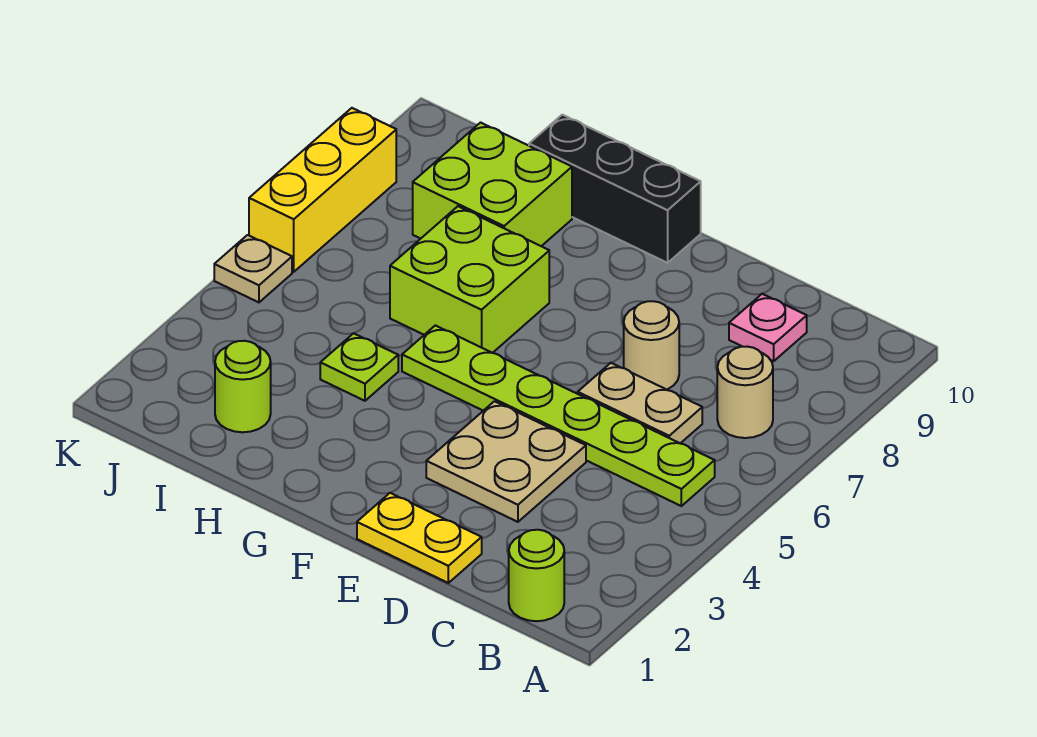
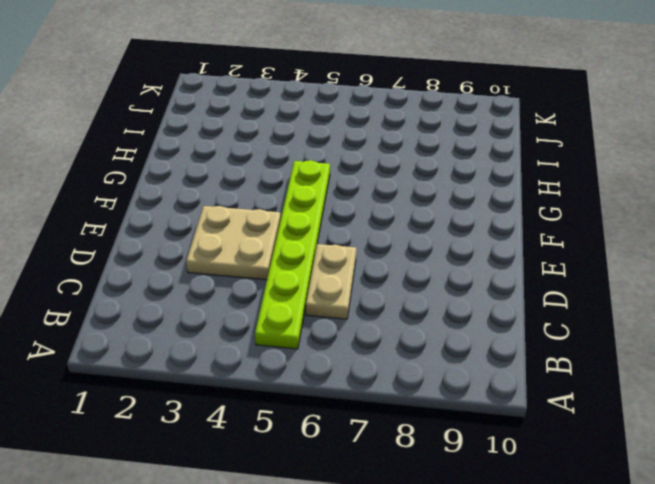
none -> lime 1x1 round brick [509,530,564,621]
none -> tan 1x1 round brick [717,347,773,438]
none -> pink 1x1 plate [729,294,807,361]

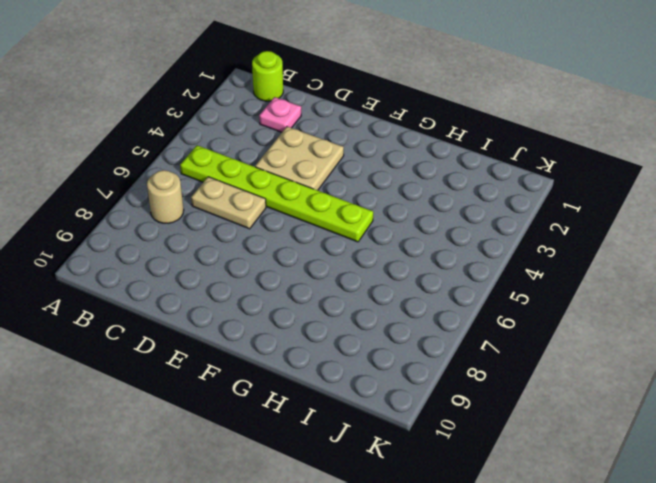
pink 1x1 plate [259,97,301,132] -> pink 1x1 plate moved to [729,294,807,361]
none -> yellow 1x2 plate [357,493,482,583]
none -> tan 1x1 round brick [624,301,679,390]
none -> black 1x3 brick [529,115,701,263]

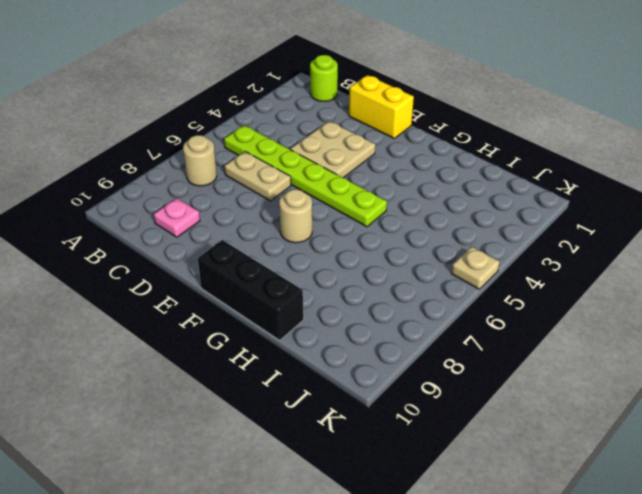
yellow 1x2 brick [349,75,414,138] -> yellow 1x2 plate [357,493,482,583]
tan 1x1 round brick [279,189,312,243] -> tan 1x1 round brick moved to [624,301,679,390]
none -> lime 2x2 brick [390,206,549,353]
none -> lime 1x1 plate [320,333,398,401]
none -> lime 2x2 brick [413,123,572,246]

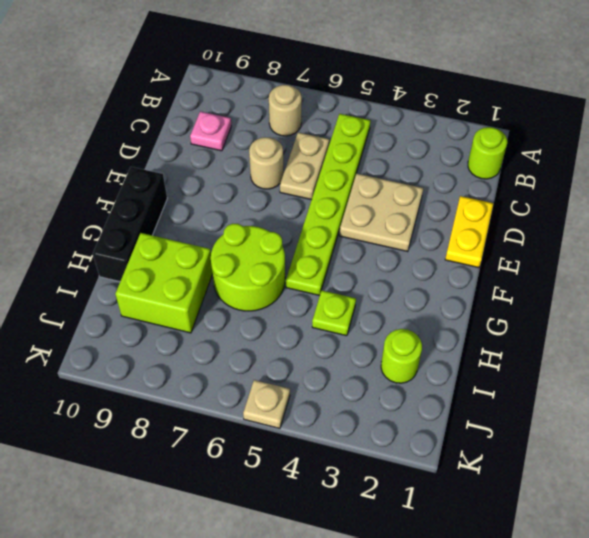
lime 2x2 round brick [211,224,285,311] -> lime 2x2 brick [390,206,549,353]
none -> yellow 1x3 brick [249,108,396,272]

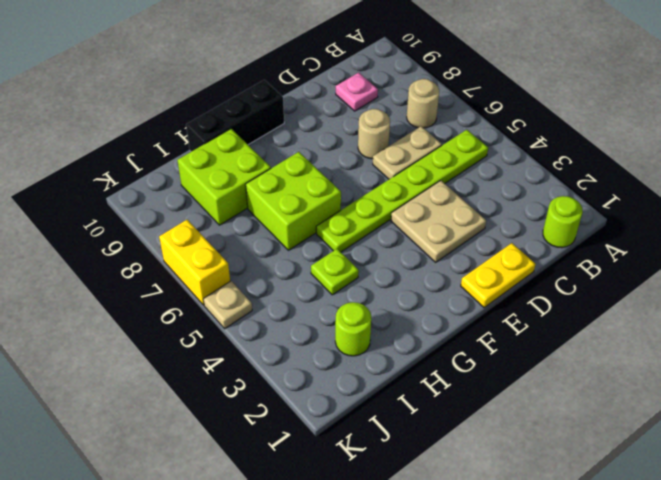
yellow 1x2 brick [159,220,230,305] -> yellow 1x3 brick [249,108,396,272]

